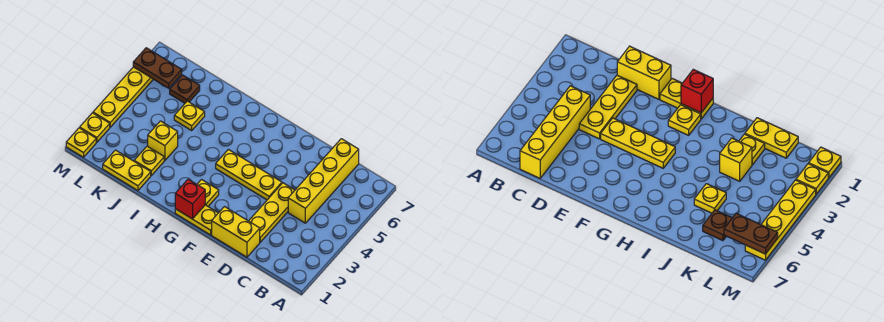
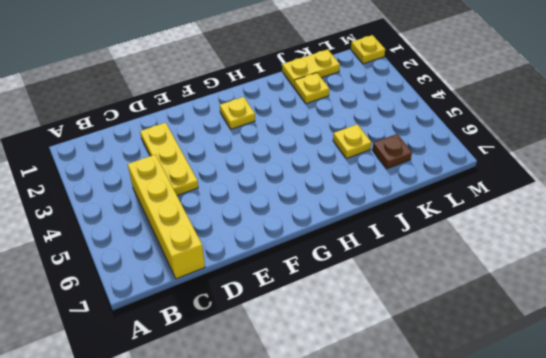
none -> yellow 1x2 brick [212,207,260,257]
none -> yellow 1x3 plate [216,149,282,200]
none -> yellow 1x2 plate [175,205,218,235]

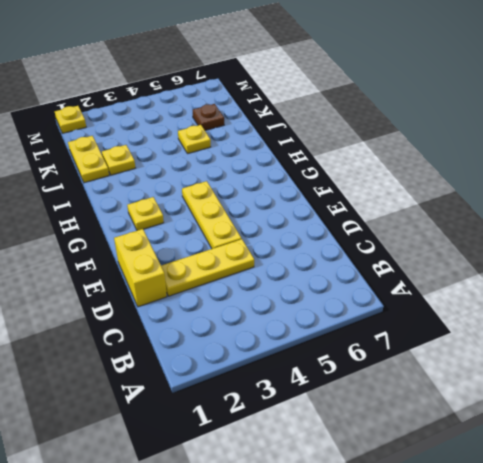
none -> yellow 1x4 brick [288,139,359,223]
none -> yellow 1x2 plate [175,205,218,235]
none -> yellow 1x1 brick [148,121,178,161]

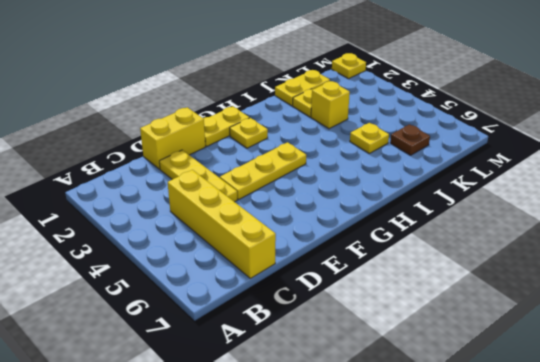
none -> yellow 1x1 plate [80,113,110,142]
none -> yellow 1x4 plate [93,67,153,127]
none -> red 1x1 brick [175,179,205,219]

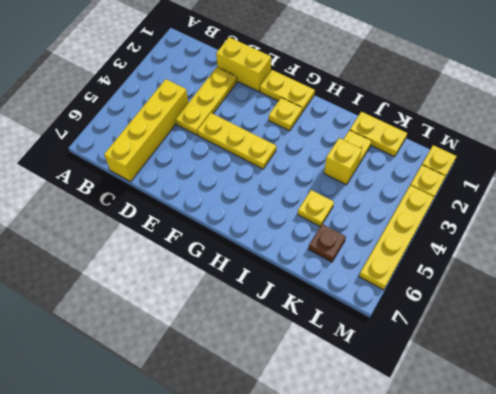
none -> red 1x1 brick [175,179,205,219]
none -> brown 1x2 plate [133,48,182,88]

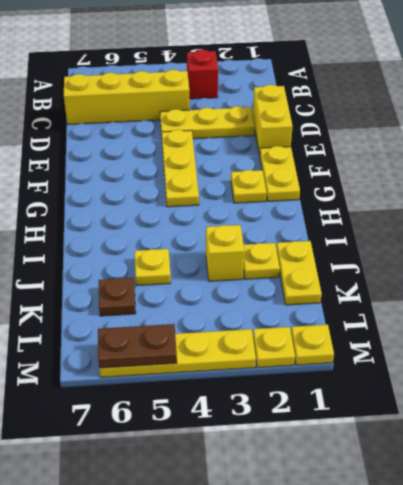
red 1x1 brick [187,50,218,99] -> red 1x1 brick moved to [175,179,205,219]
brown 1x2 plate [98,324,177,368] -> brown 1x2 plate turned to [133,48,182,88]

